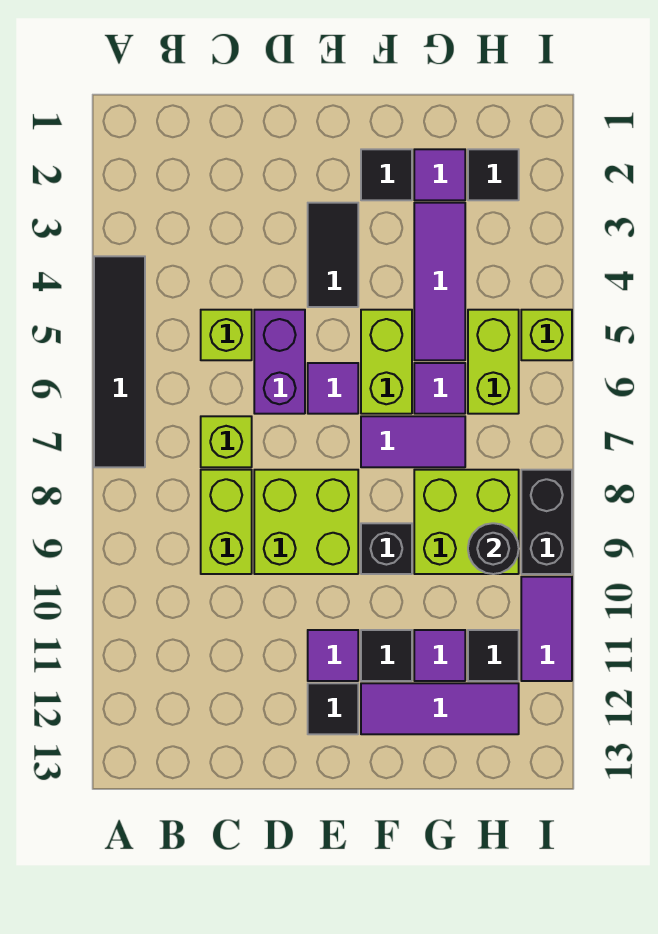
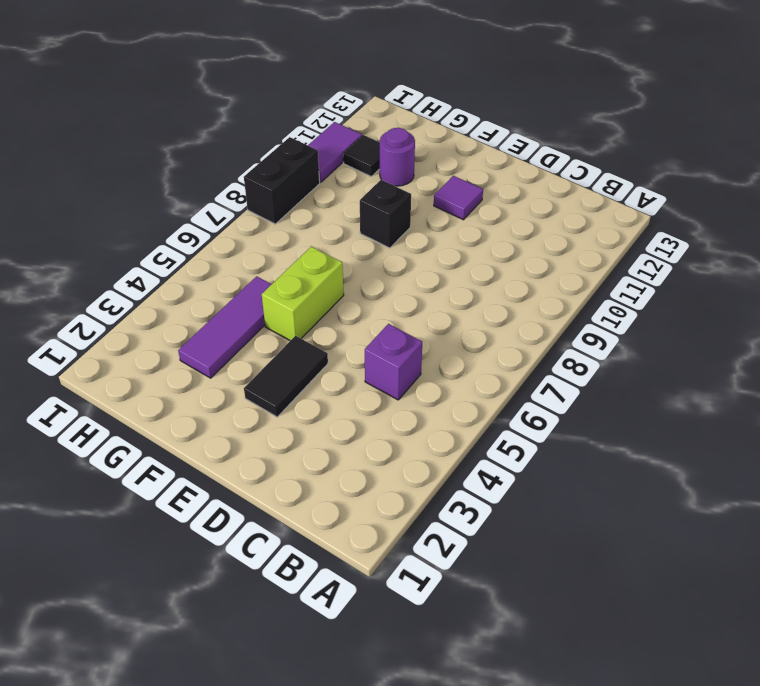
purple 1x1 brick [365,324,422,400] -> lime 1x1 brick [201,310,252,360]
purple 1x1 round brick [380,128,415,186] -> purple 1x1 tile [414,630,465,681]
none -> black 1x4 tile [94,256,145,467]
none -> lime 1x1 brick [201,416,252,467]
none -> lime 1x2 brick [201,470,252,574]

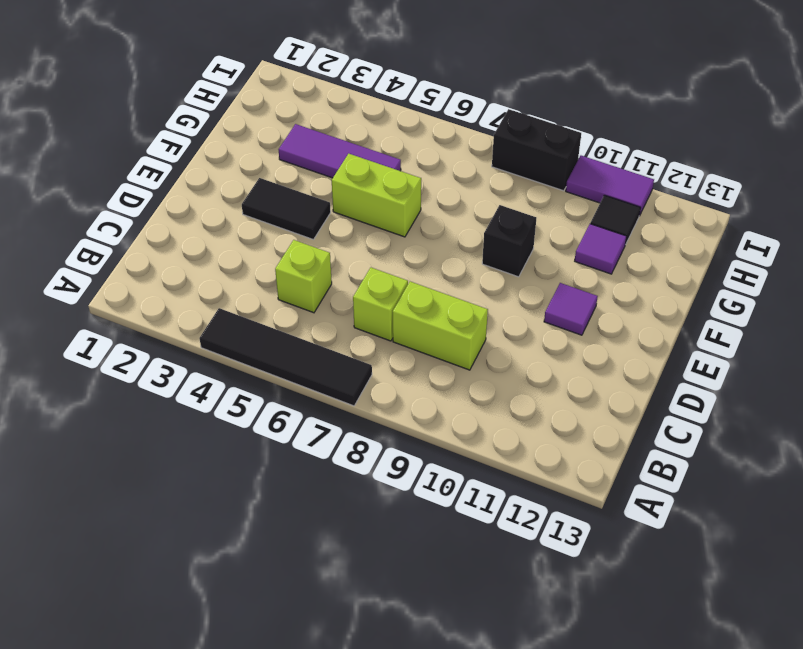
none -> purple 1x2 brick [254,310,305,414]
none -> lime 2x2 brick [254,470,358,574]
none -> purple 1x1 tile [308,363,358,414]

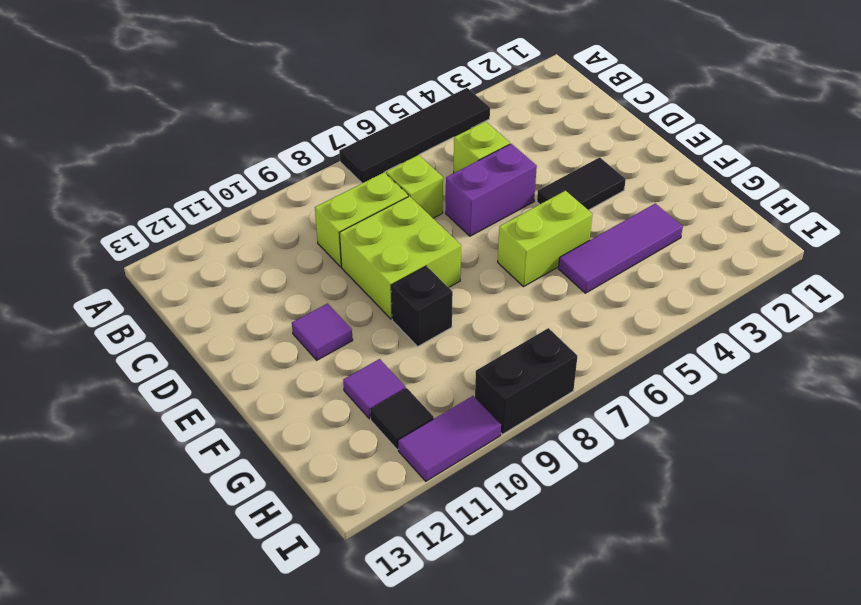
none -> purple 1x1 tile [308,363,358,414]
none -> black 1x1 tile [308,683,358,734]
none -> black 1x1 tile [361,149,412,200]

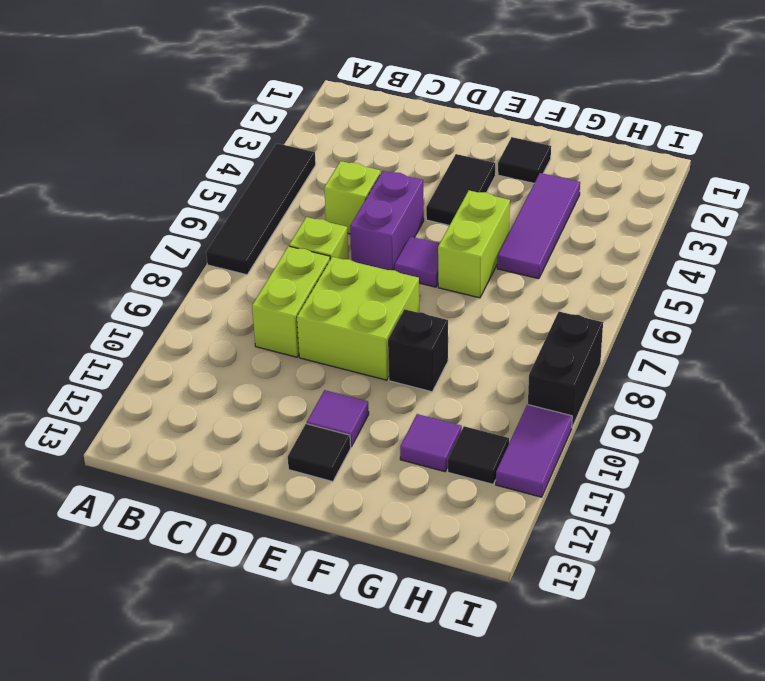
none -> purple 1x2 tile [361,416,465,467]
none -> black 1x1 tile [361,630,412,681]
none -> purple 1x3 tile [361,683,519,734]

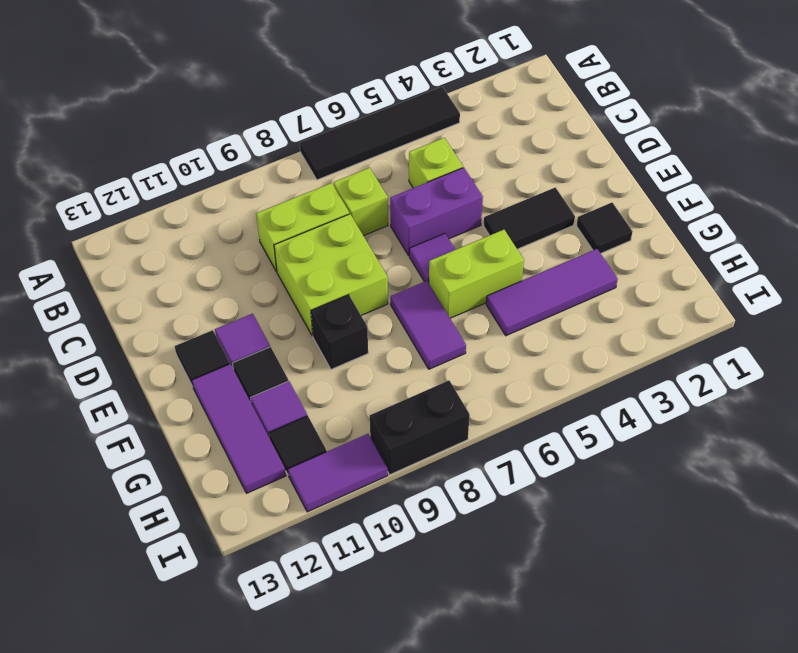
none -> purple 1x1 tile [414,149,465,200]
none -> purple 1x1 tile [414,363,465,414]
none -> lime 2x2 brick [414,470,519,574]

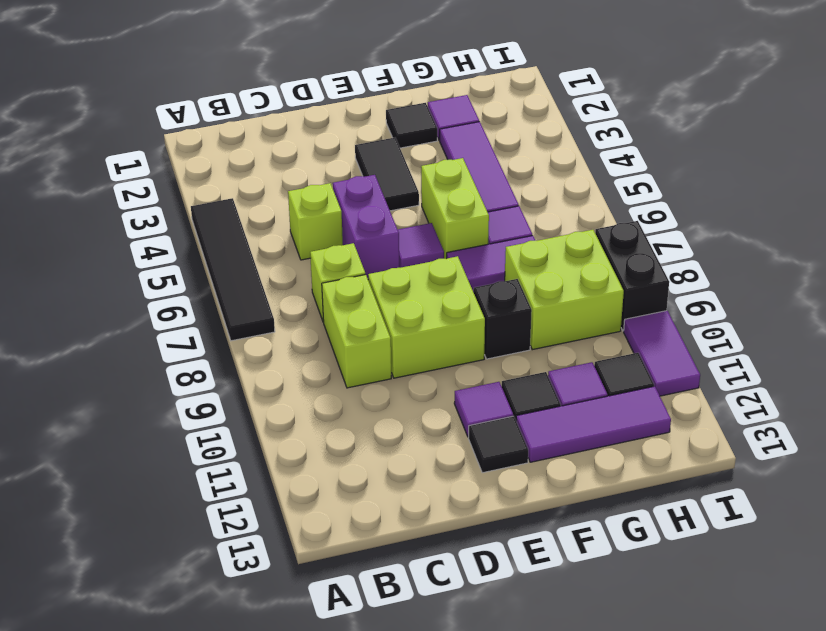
none -> black 1x1 tile [468,149,519,200]
none -> lime 1x2 brick [468,310,519,414]
none -> lime 1x1 brick [521,310,572,360]

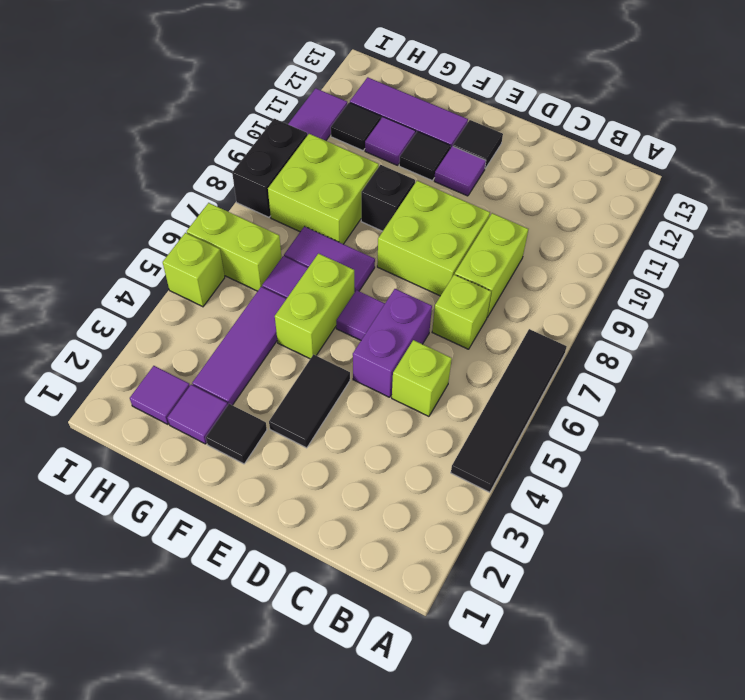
purple 1x1 tile [130,366,190,424] -> black 1x1 tile [468,149,519,200]
lime 1x2 brick [187,203,282,291] -> lime 1x2 brick turned to [468,310,519,414]
none -> black 1x1 round brick [468,523,519,574]

